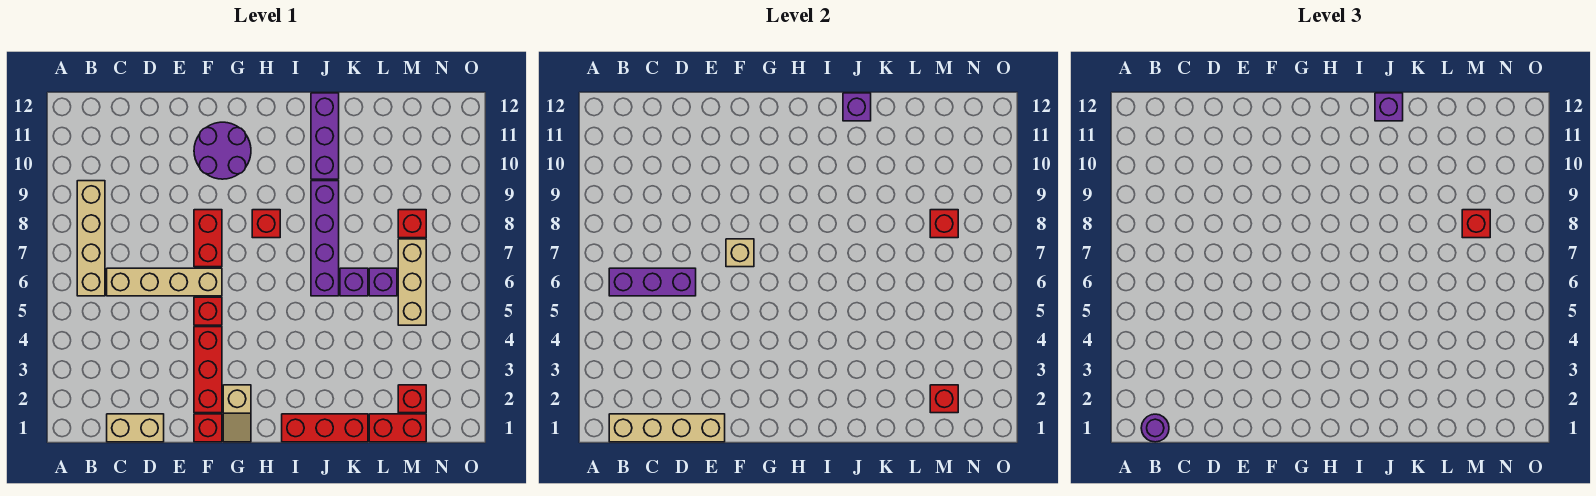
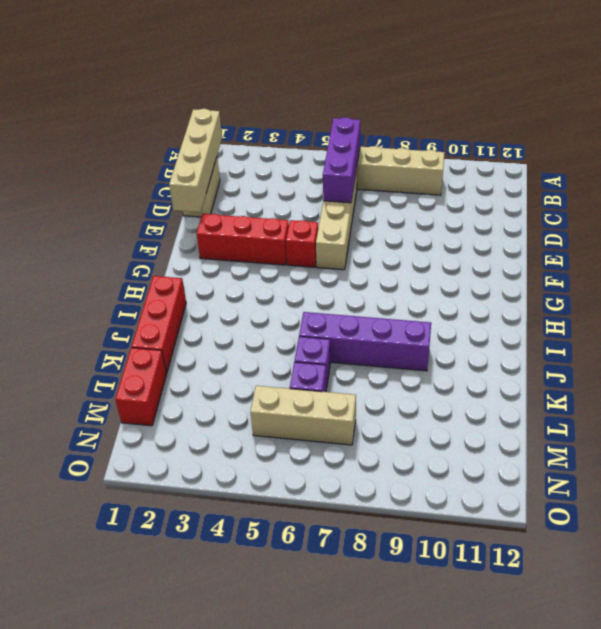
none -> red 1x1 brick [194,414,222,442]
none -> red 1x2 brick [194,210,222,267]
none -> purple 2x2 round brick [194,122,251,179]

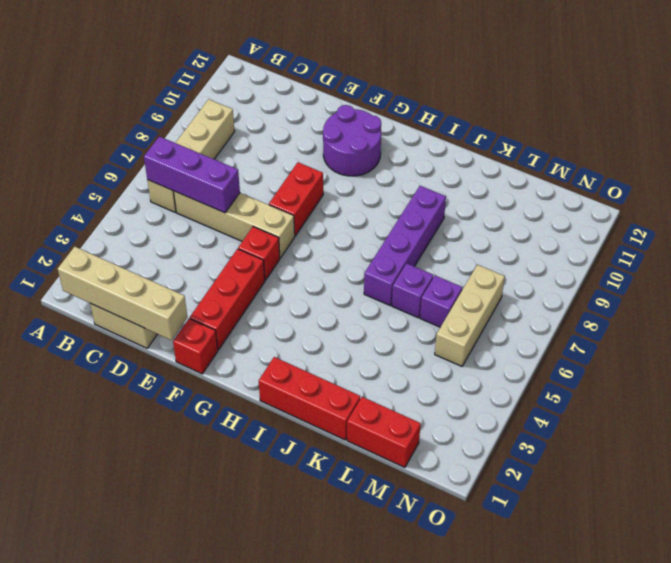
none -> tan 1x2 slope [223,385,251,442]
none -> red 1x1 brick [252,210,280,238]
none -> purple 1x3 brick [311,93,339,179]

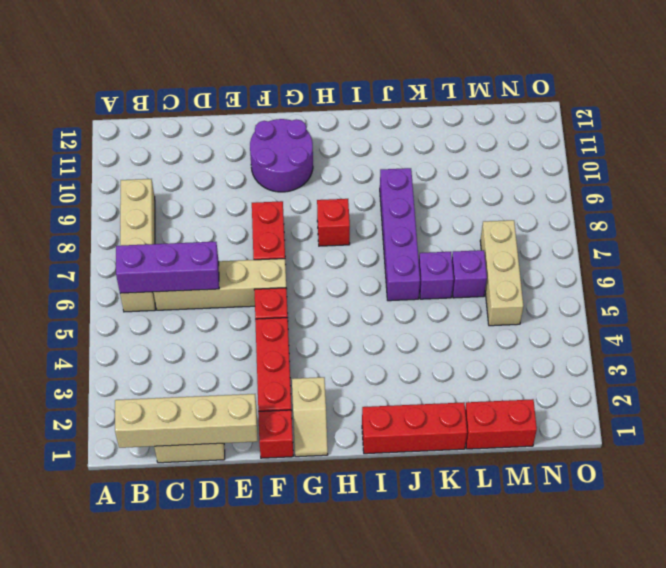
none -> purple 1x3 brick [311,93,339,179]
none -> red 1x1 brick [398,385,426,413]
none -> red 1x1 brick [398,210,426,238]

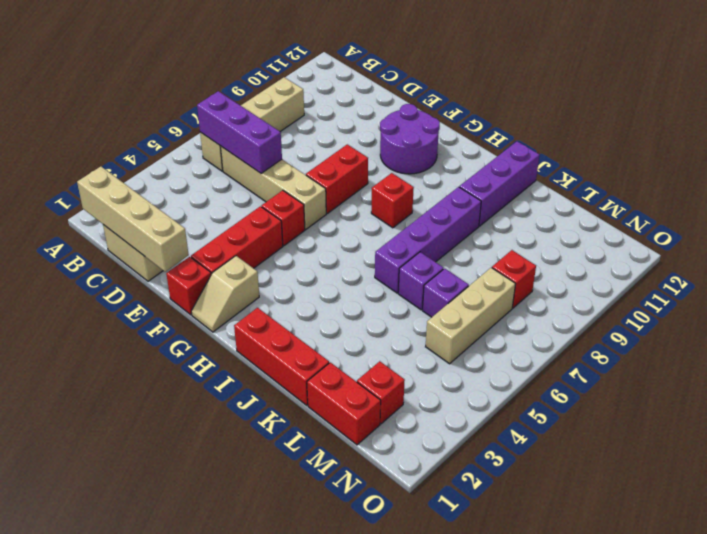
none -> tan 1x1 brick [726,239,754,267]
none -> purple 1x1 brick [843,93,871,121]
none -> red 1x1 brick [930,385,958,413]

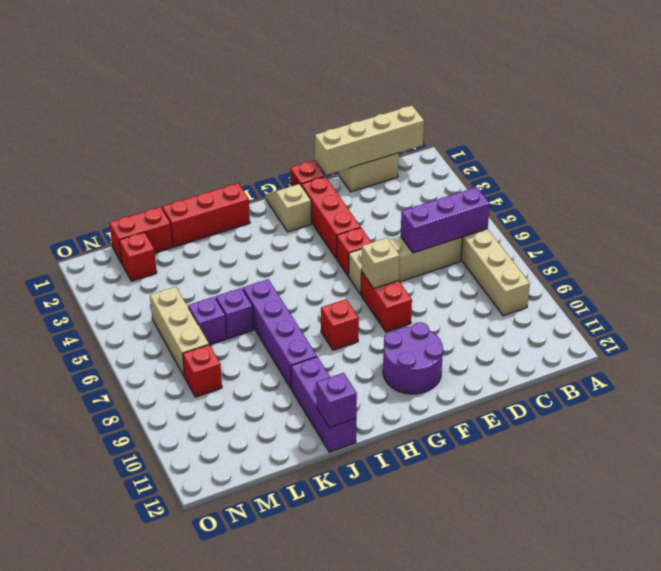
none -> red 1x1 brick [930,385,958,413]
none -> red 1x1 brick [930,210,958,238]
none -> purple 1x1 round brick [1141,414,1169,442]

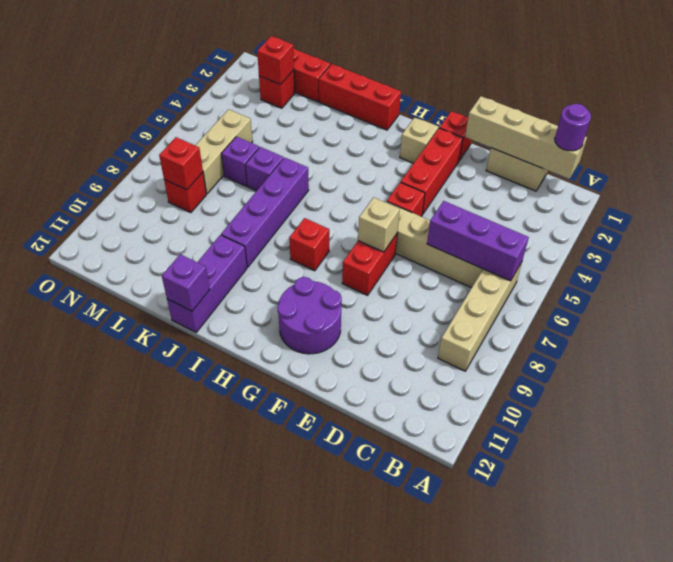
none -> purple 1x1 brick [1375,93,1403,121]
none -> red 1x1 brick [1462,210,1490,238]

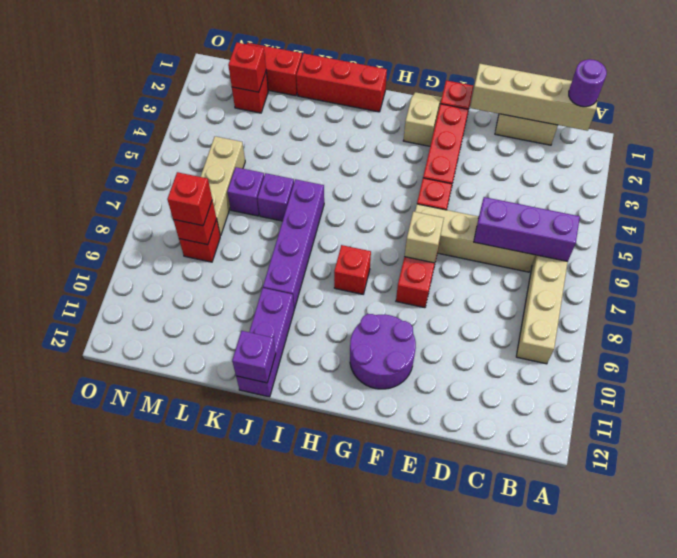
none -> purple 1x1 brick [1375,93,1403,121]

